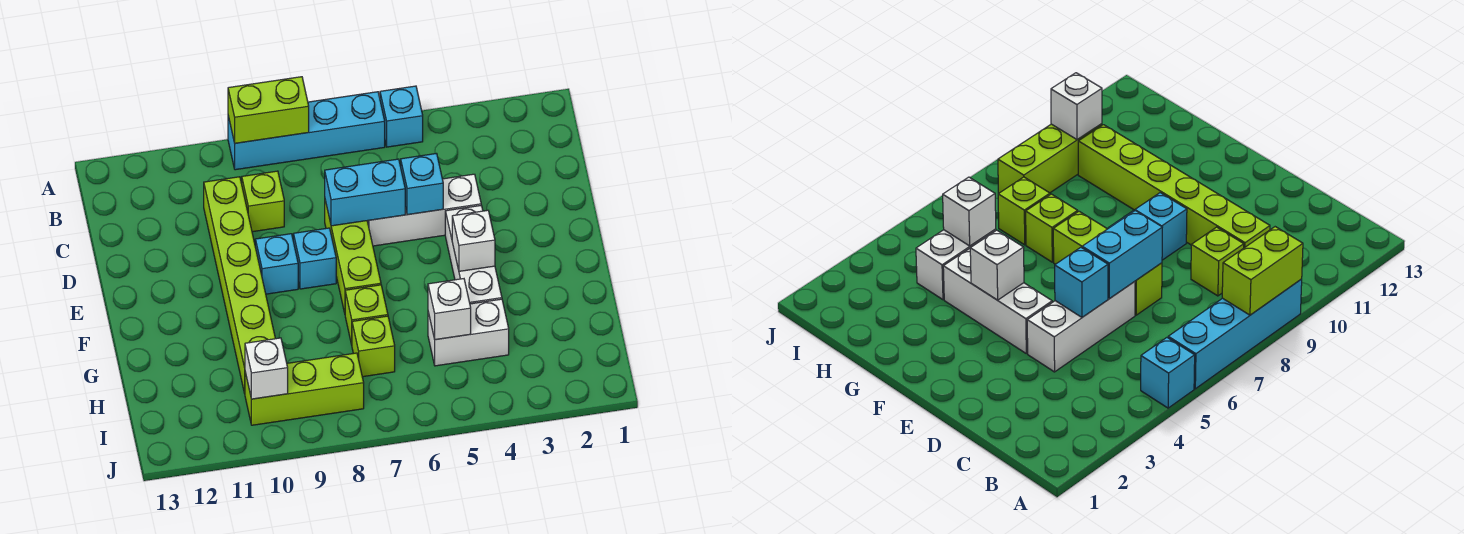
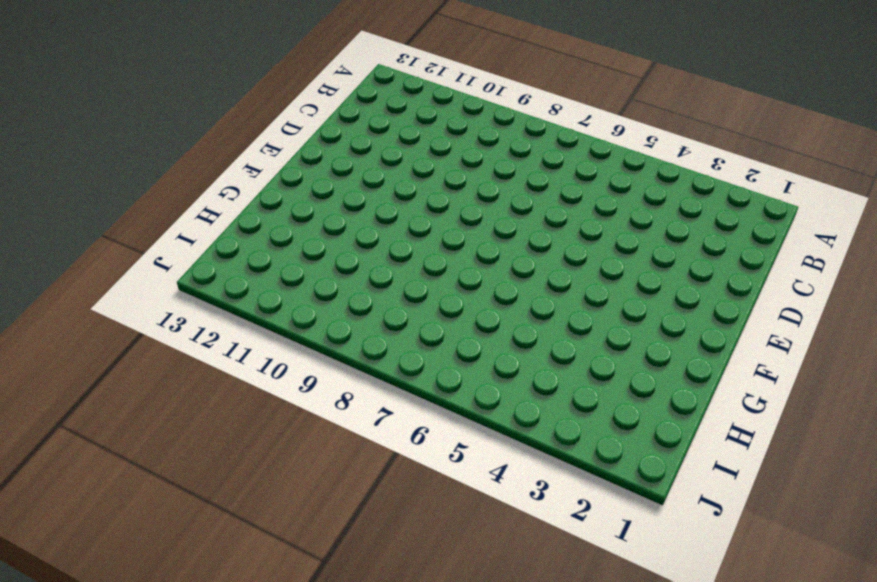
none -> cyan 1x1 brick [380,86,423,147]
none -> cyan 1x4 brick [228,92,385,170]
none -> lime 1x1 brick [242,171,284,232]

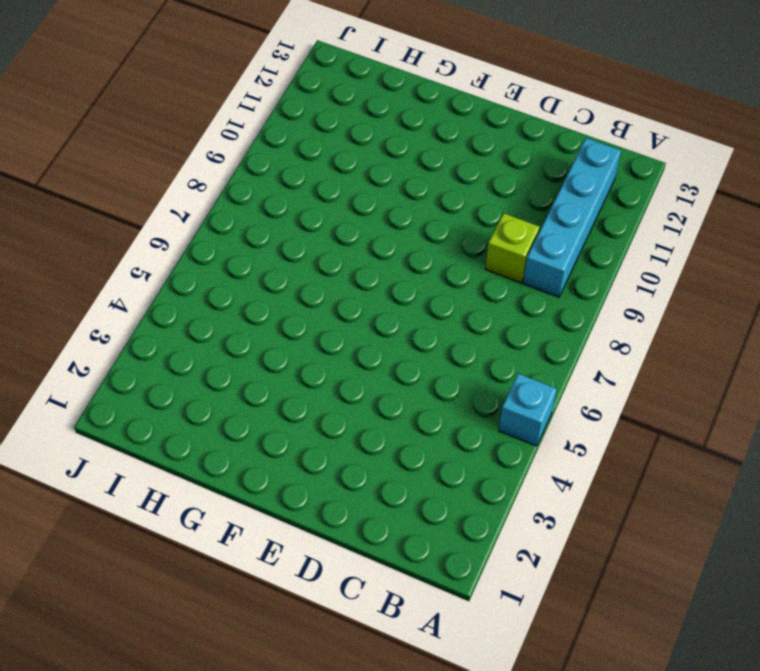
cyan 1x4 brick [523,138,621,297] -> cyan 1x4 brick moved to [228,92,385,170]
none -> lime 1x6 brick [204,177,275,393]
none -> white 1x3 brick [367,174,481,246]
none -> lime 1x3 brick [325,200,381,313]

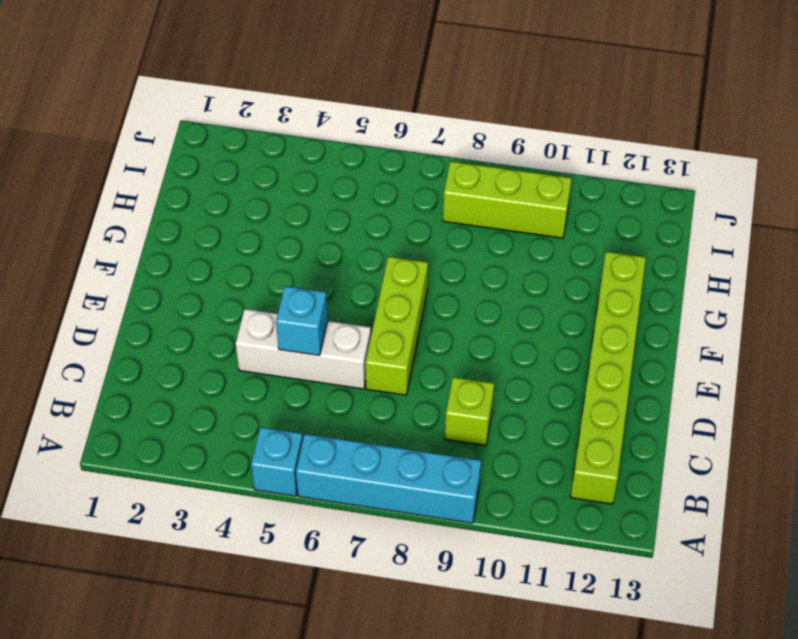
lime 1x6 brick [570,252,646,504] -> lime 1x6 brick moved to [204,177,275,393]
none -> white 1x3 brick [445,205,502,304]
none -> cyan 1x1 brick [293,228,336,289]
none -> cyan 1x1 brick [255,234,298,294]

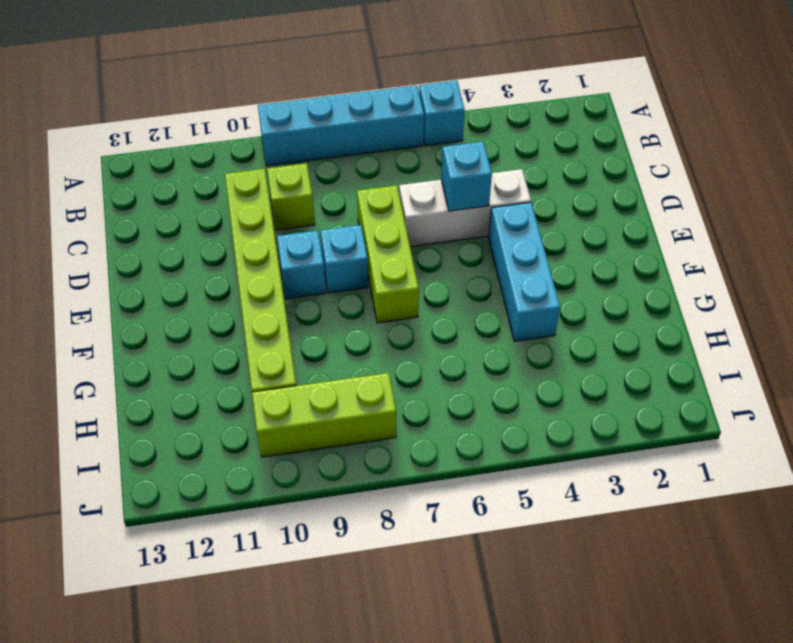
cyan 1x3 brick [489,202,560,341] -> white 1x3 brick [445,205,502,304]
none -> lime 1x1 brick [345,285,388,345]
none -> white 1x2 brick [428,299,509,366]
none -> lime 1x1 brick [352,316,395,377]

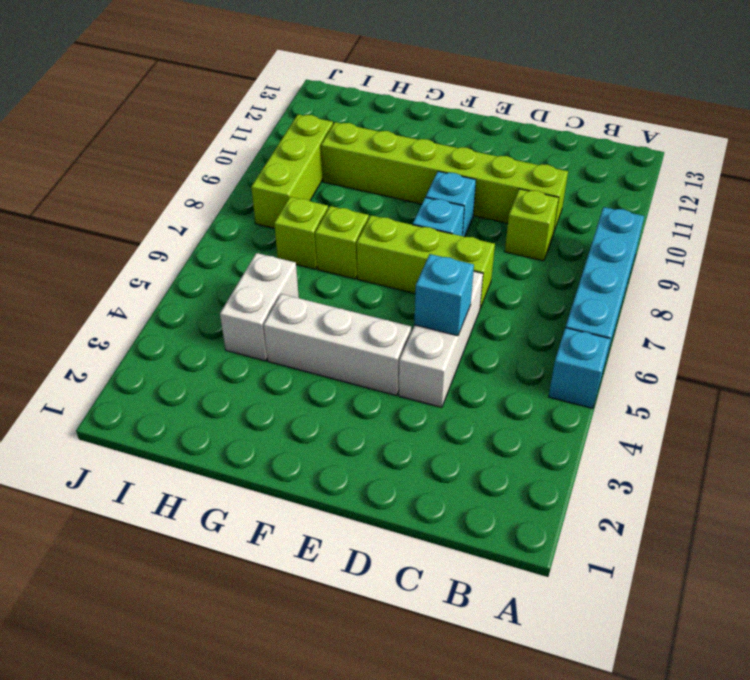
none -> lime 1x2 brick [228,77,309,143]
none -> cyan 1x2 brick [325,159,405,226]
none -> white 1x1 brick [452,210,495,271]

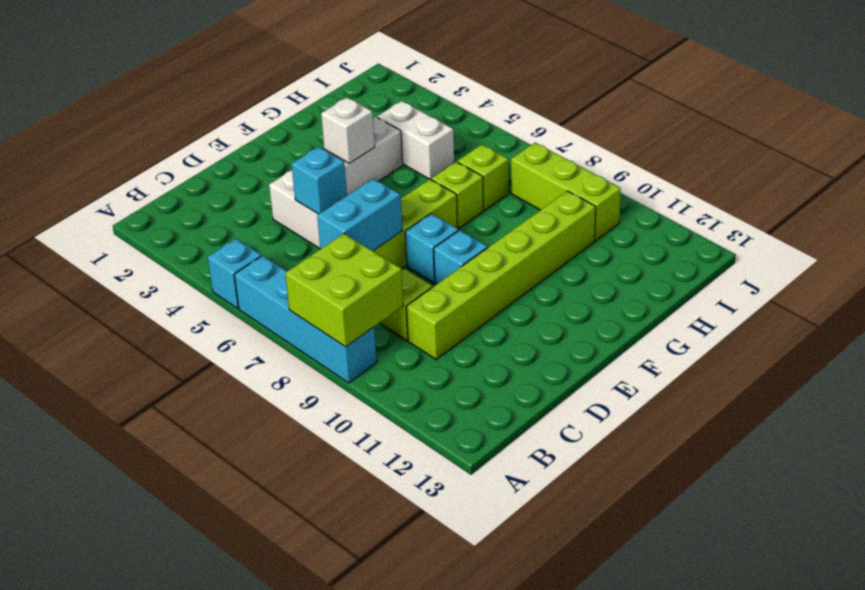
lime 2x2 brick [285,234,404,347] -> lime 1x2 brick [228,77,309,143]
cyan 1x2 brick [317,179,402,251] -> cyan 1x2 brick turned to [325,159,405,226]
none -> white 1x1 brick [428,279,471,340]
none -> white 1x1 brick [245,338,288,399]

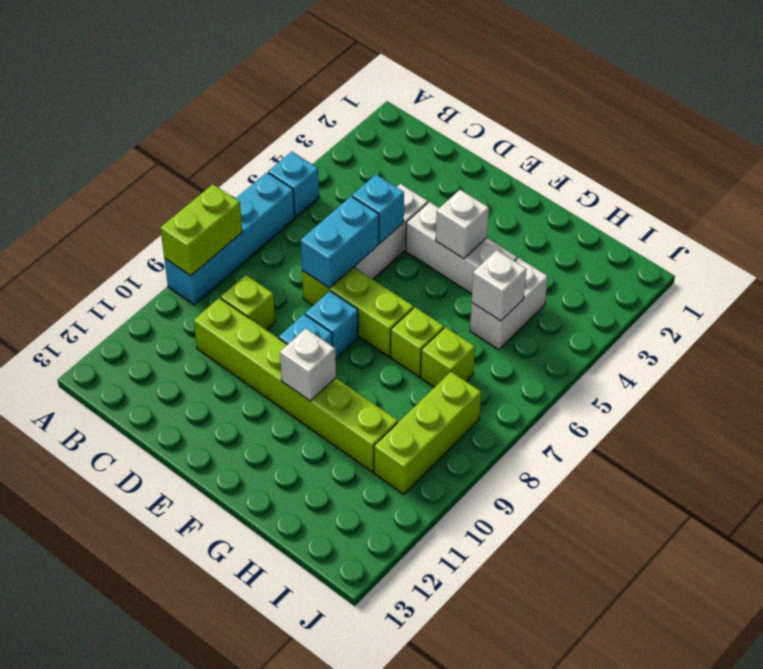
white 1x1 brick [280,329,336,401] -> white 1x1 brick moved to [245,338,288,399]

